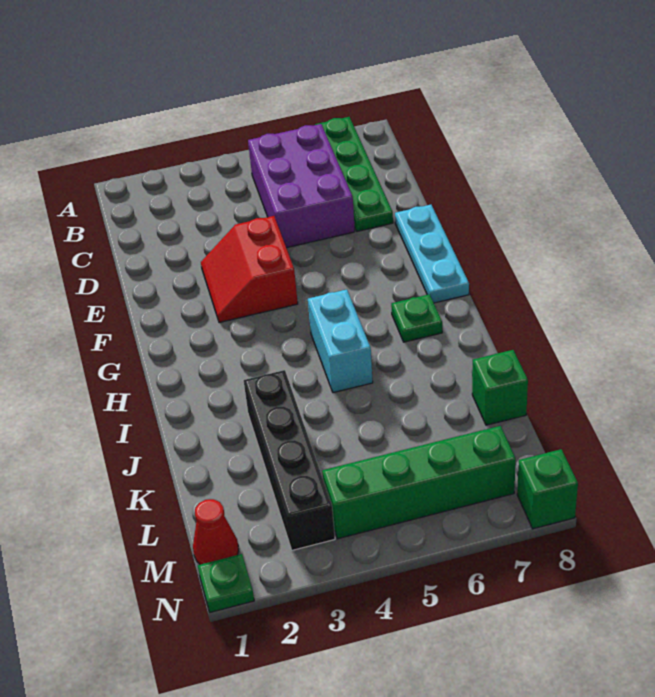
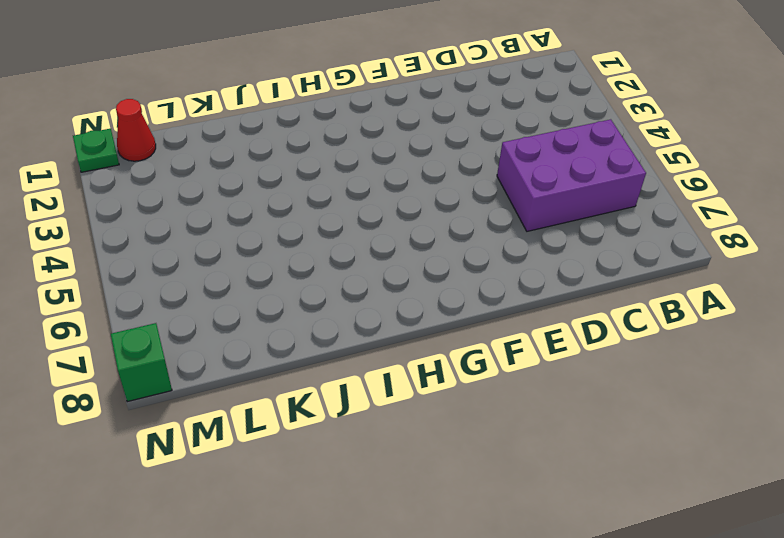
none -> green 1x4 plate [315,117,393,231]
none -> red 2x2 slope [201,216,298,323]
none -> cyan 1x3 plate [395,205,469,303]

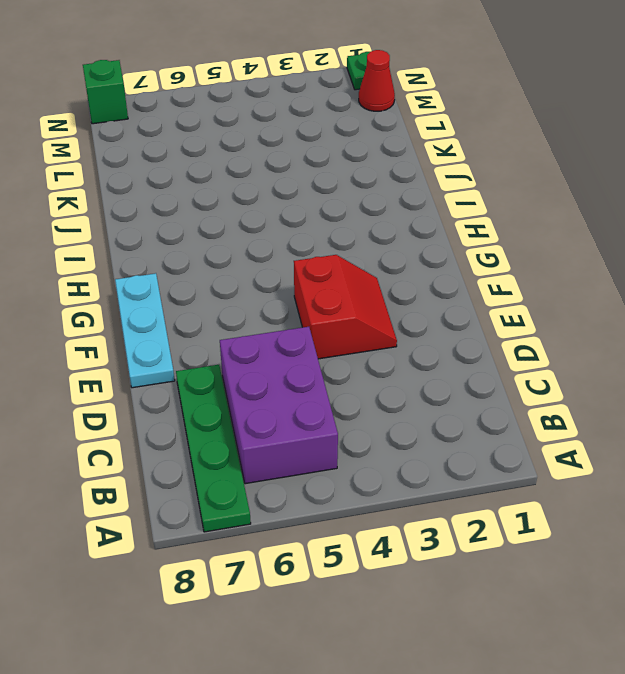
none -> cyan 1x2 brick [308,289,373,393]
none -> green 1x1 plate [391,294,442,342]
none -> black 1x4 brick [244,370,335,550]

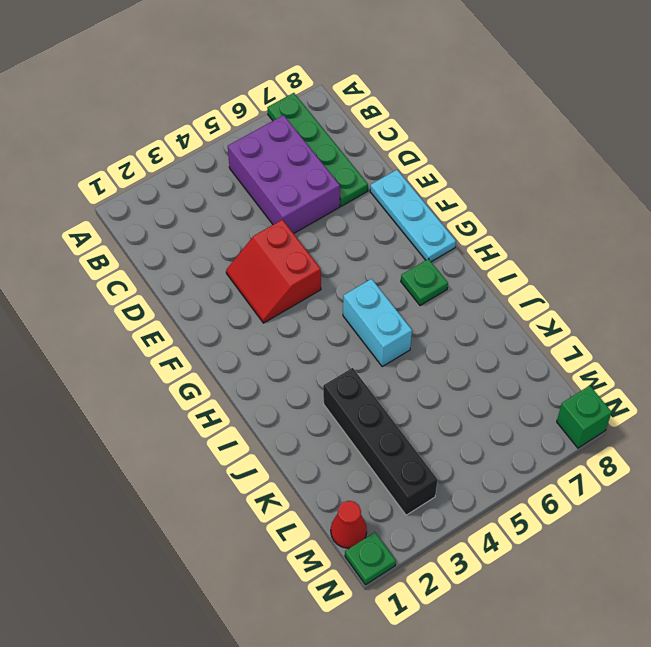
none -> green 1x1 brick [472,350,528,425]
none -> green 1x4 brick [322,426,516,539]

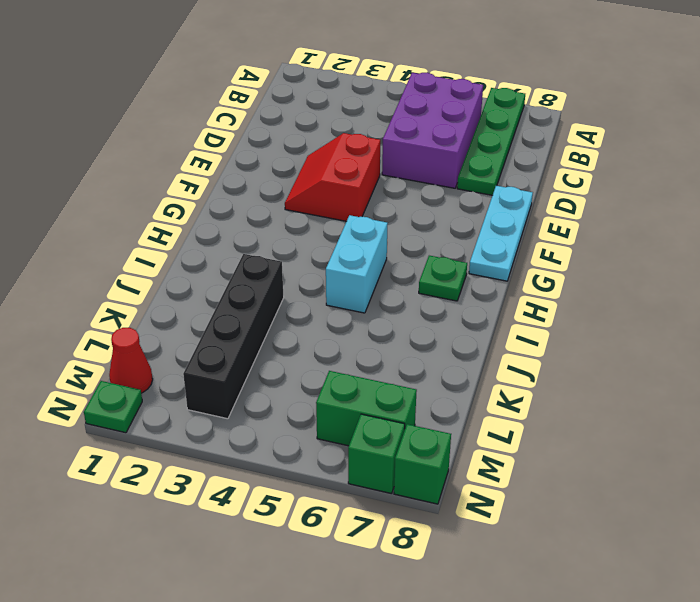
green 1x2 brick [316,371,417,446] -> green 1x4 brick [322,426,516,539]
green 1x1 brick [348,414,405,494] -> green 1x1 brick moved to [472,350,528,425]

